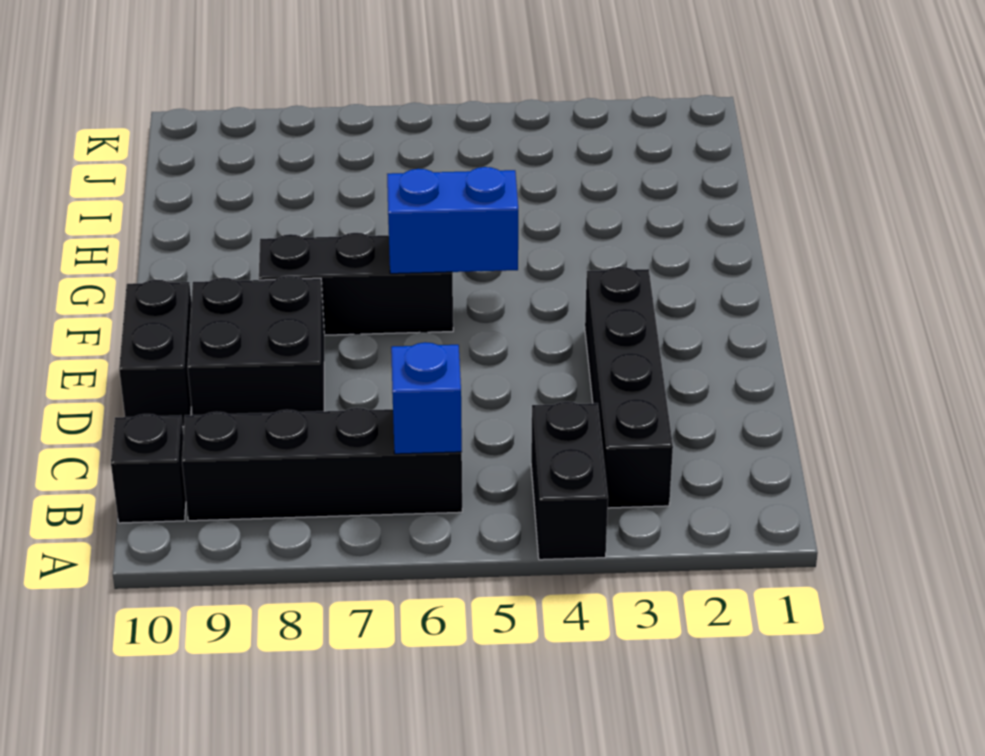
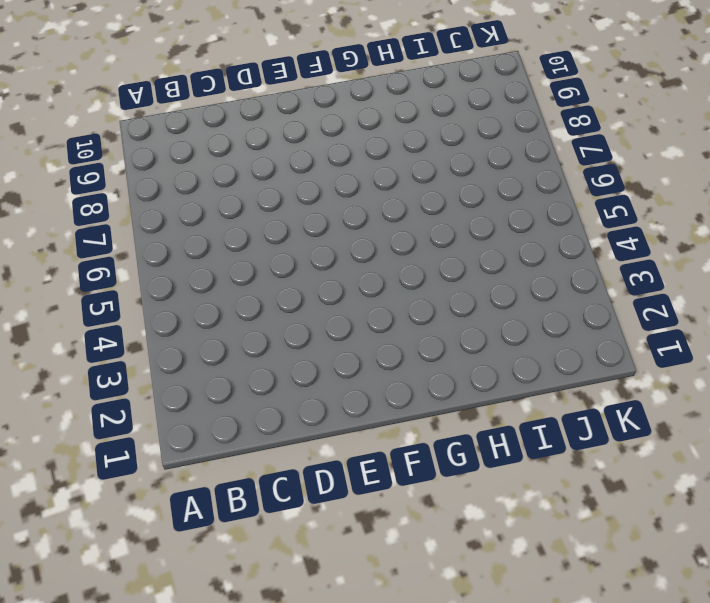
none -> black 1x2 brick [531,402,608,560]
none -> black 1x4 brick [585,267,673,508]

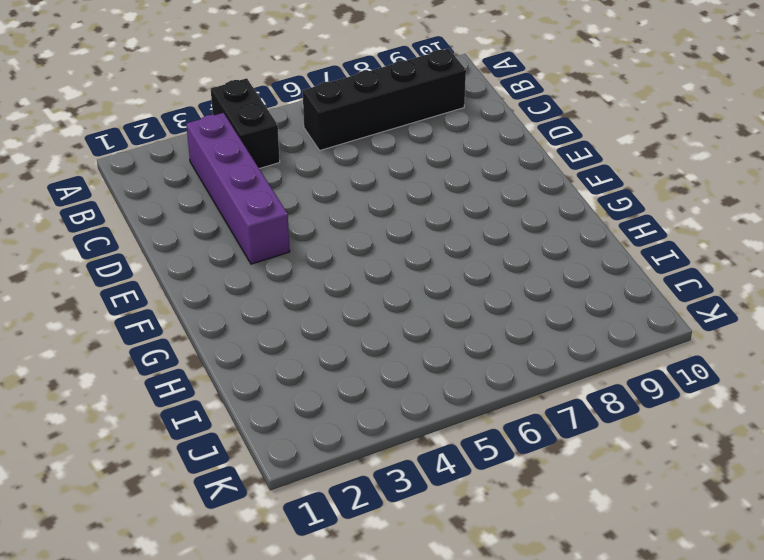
purple 1x4 brick [186,113,290,264] -> black 1x4 brick [585,267,673,508]
none -> black 1x1 brick [111,414,186,523]
none -> black 2x2 brick [188,276,324,415]

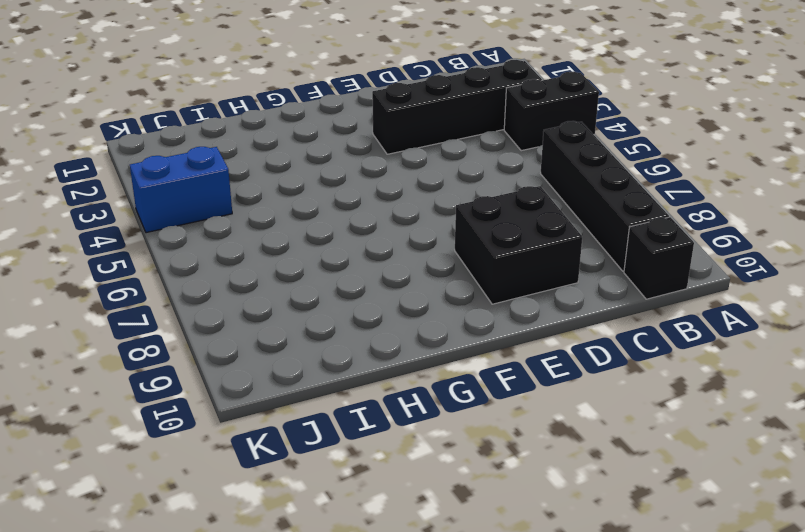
blue 1x2 brick [130,147,232,233] -> blue 1x2 brick turned to [387,167,518,274]
none -> black 1x2 brick [119,279,191,427]
none -> black 1x3 brick [259,233,453,335]

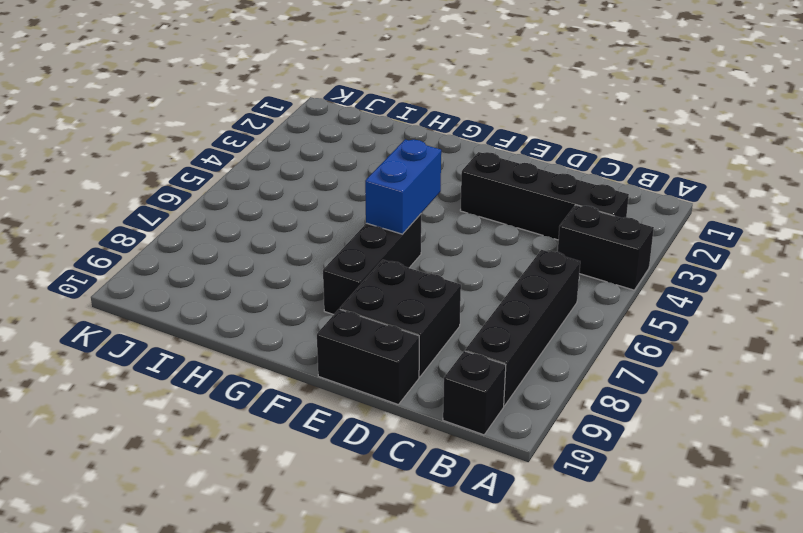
none -> blue 1x1 brick [391,342,462,454]

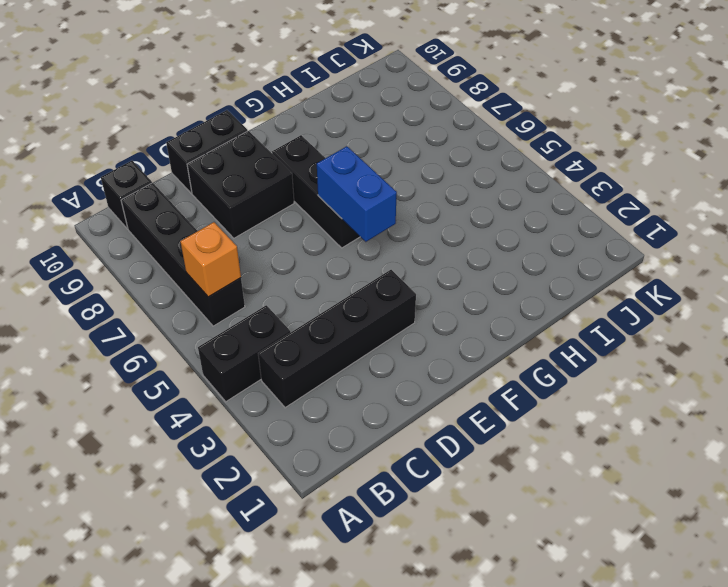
orange 1x1 brick [180,222,241,297] -> blue 1x1 brick [391,342,462,454]

